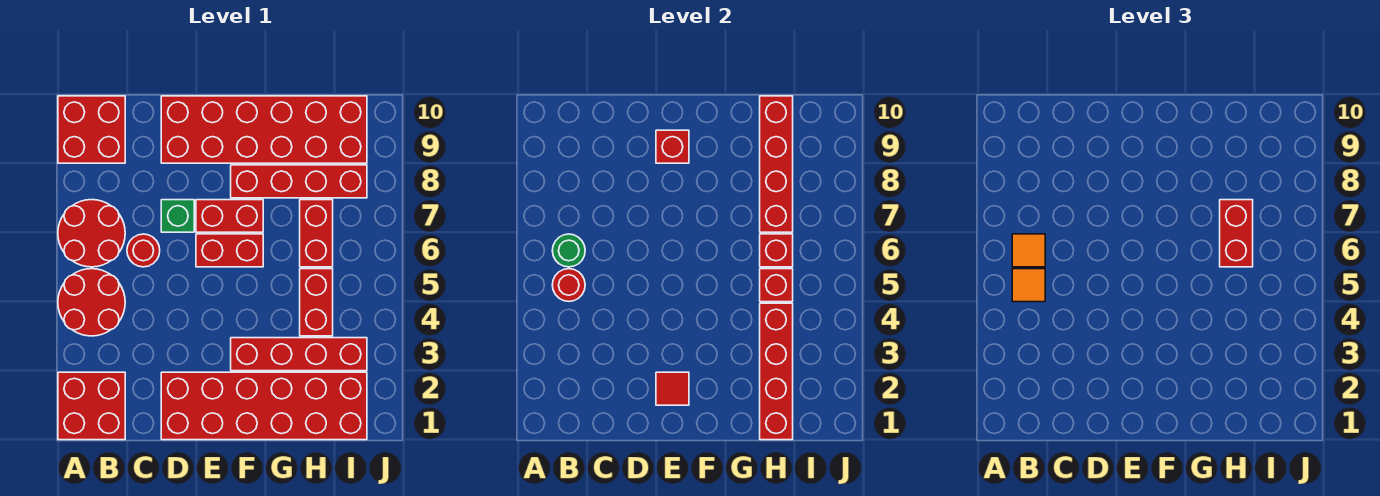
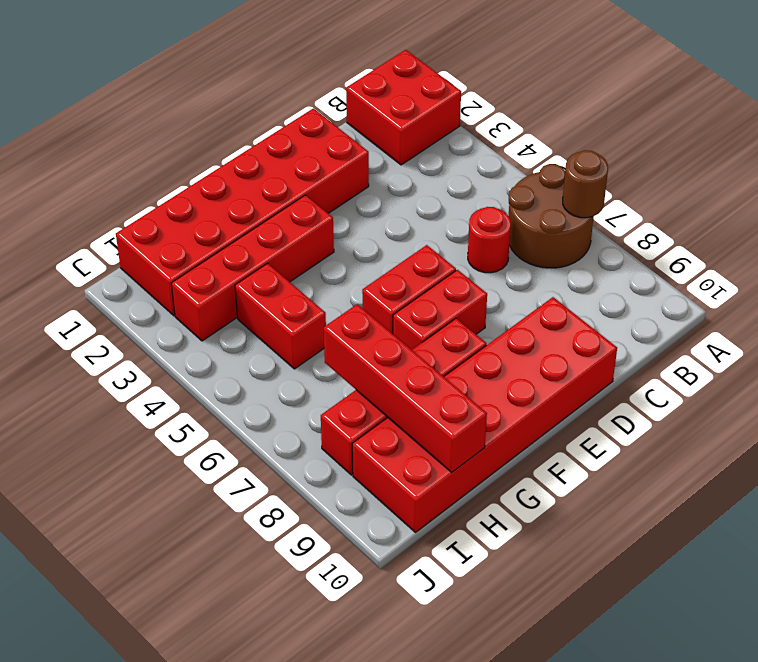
brown 2x2 round brick [509,164,594,268] -> red 2x2 round brick [58,200,125,267]
brown 1x1 round brick [563,150,608,218] -> none
none -> red 2x2 round brick [58,269,125,336]
none -> red 2x2 brick [58,96,125,163]
none -> green 1x1 brick [161,200,194,232]

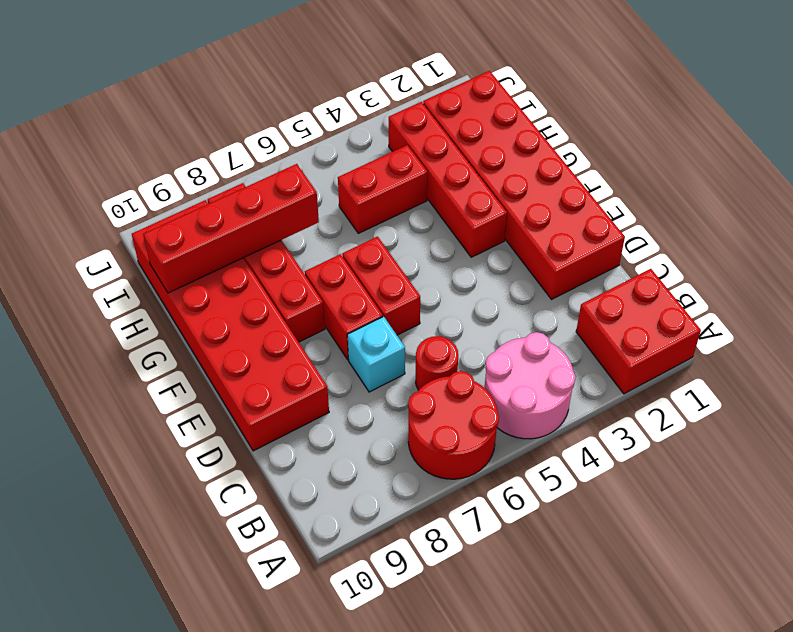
pink 2x2 round brick [485,332,576,439] -> red 2x2 round brick [58,269,125,336]
cyan 1x1 brick [347,317,405,392] -> green 1x1 brick [161,200,194,232]
none -> red 2x2 brick [58,96,125,163]
none -> red 1x2 brick [300,200,333,267]
none -> red 1x1 round brick [552,269,585,301]

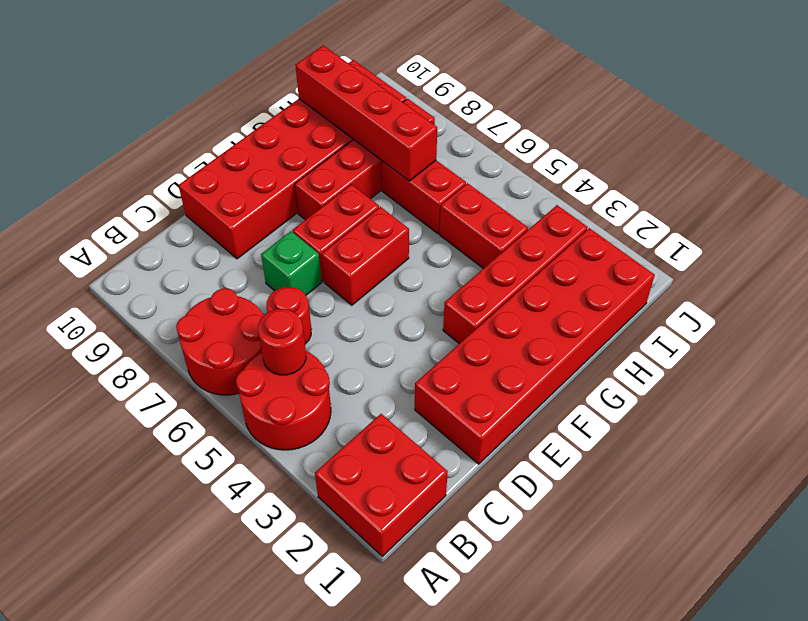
none -> red 2x2 brick [58,96,125,163]
none -> green 1x1 round brick [552,234,585,267]
none -> red 1x1 tile [656,372,689,405]

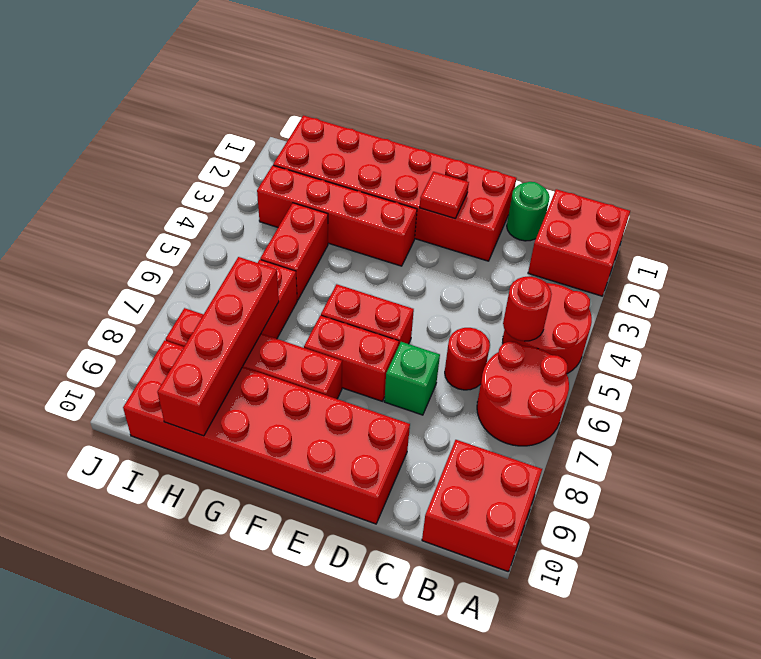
green 1x1 round brick [507,182,550,241] -> green 1x1 round brick moved to [552,234,585,267]
none -> red 1x1 brick [656,130,689,163]
none -> red 1x4 brick [760,303,793,440]
none -> red 1x1 brick [760,269,793,302]

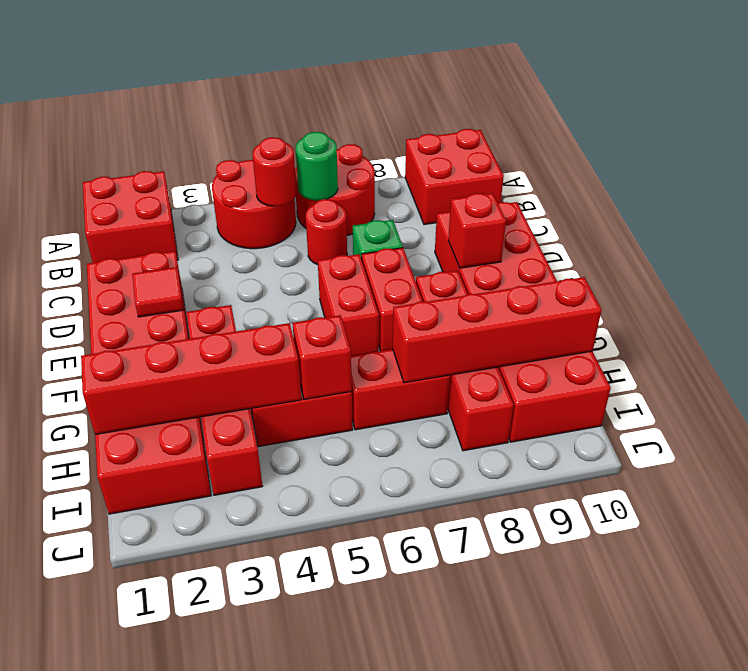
none -> red 1x1 brick [760,234,793,267]
none -> orange 1x1 tile [1012,269,1045,302]
none -> orange 1x1 tile [1012,234,1045,267]

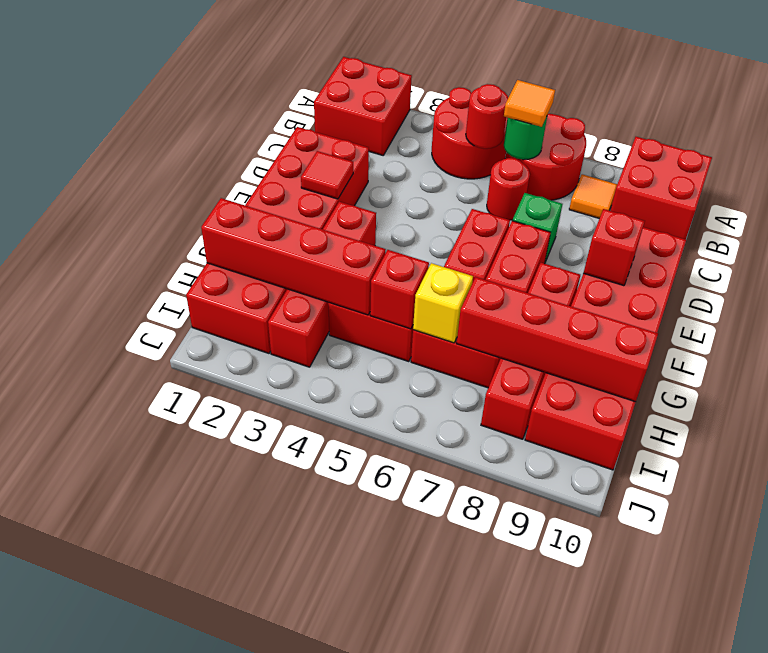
orange 1x1 tile [569,174,617,218] -> orange 1x1 tile moved to [1012,269,1045,302]
yellow 1x1 brick [413,263,473,343] -> red 1x1 brick [760,234,793,267]
none -> red 1x2 brick [1220,200,1253,267]

